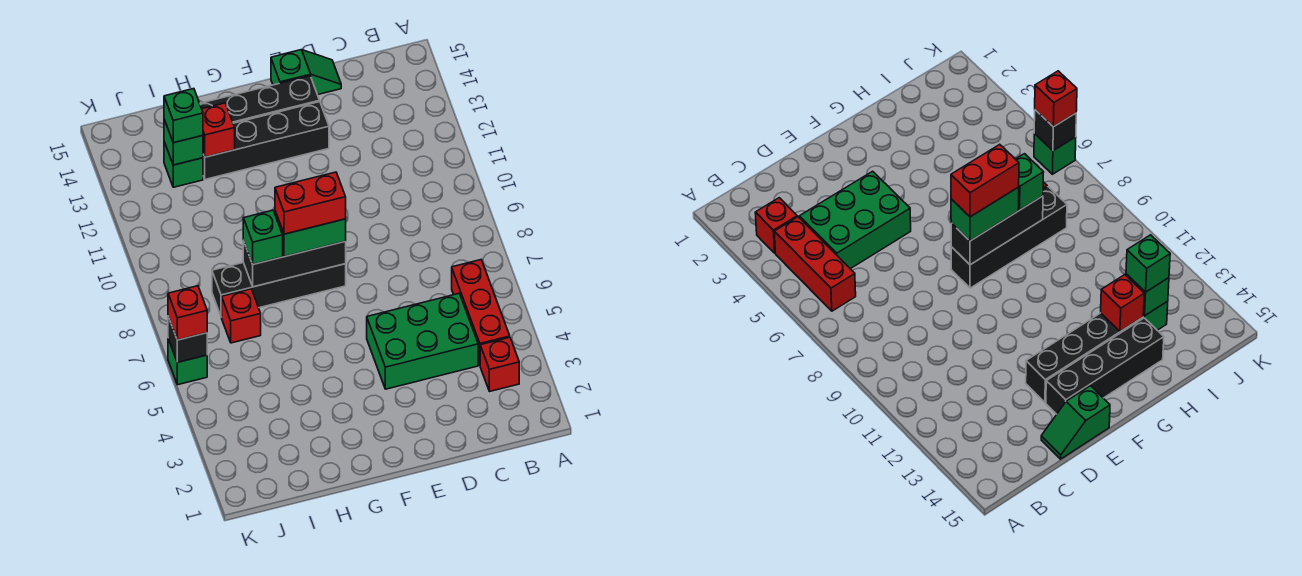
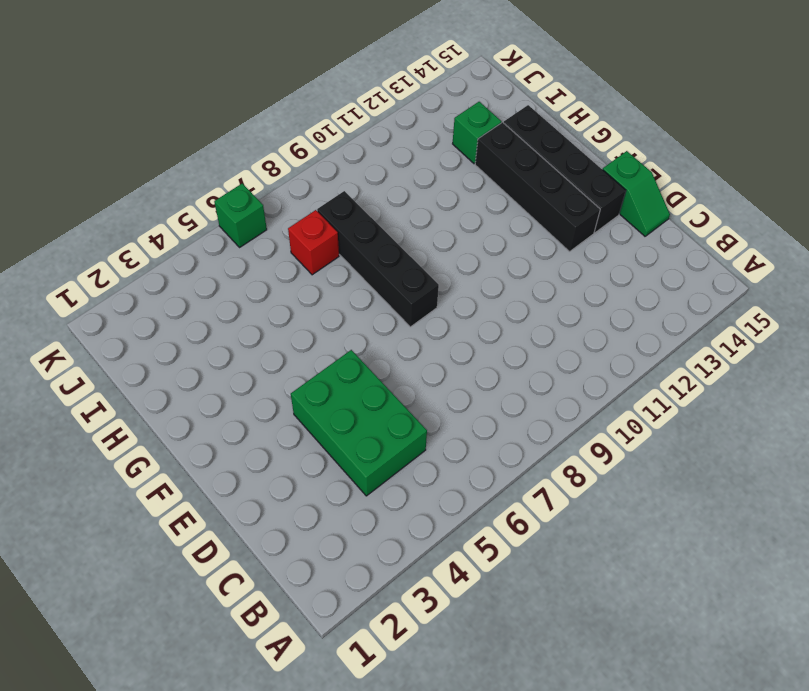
none -> red 1x1 brick [480,337,519,391]
none -> red 1x3 brick [452,260,510,365]
none -> black 1x3 brick [243,241,346,287]

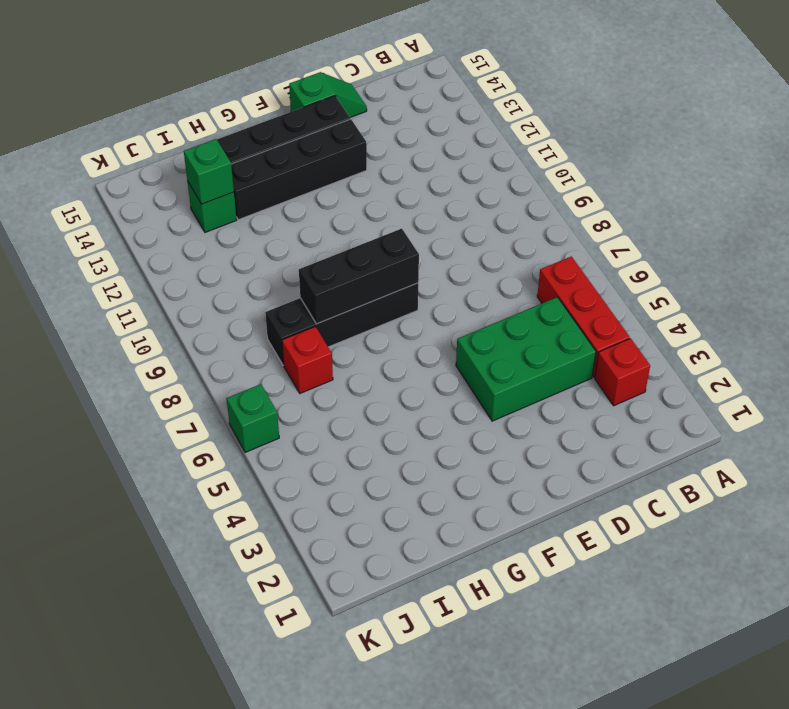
none -> red 1x1 brick [202,103,235,157]
none -> black 1x1 brick [168,317,207,362]
none -> green 1x2 brick [275,211,346,257]

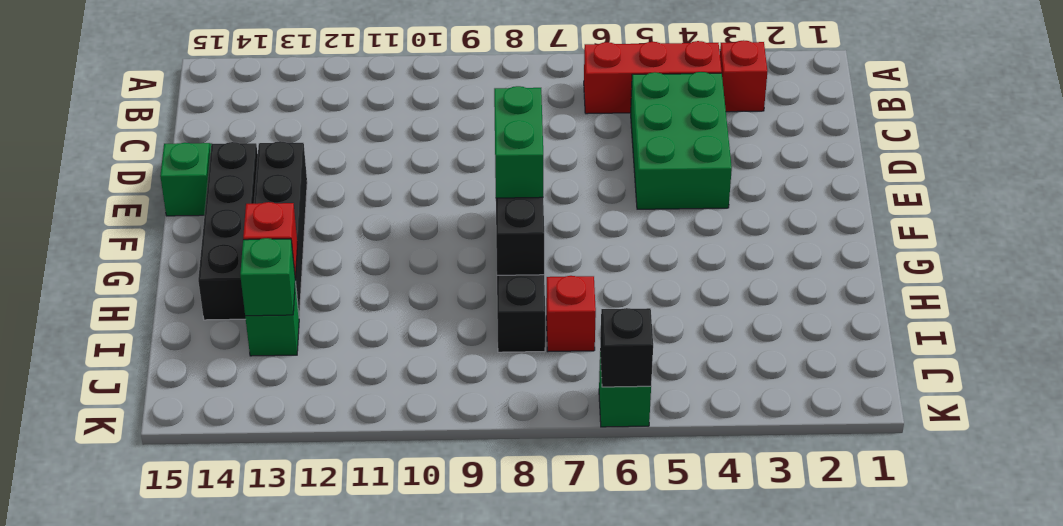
none -> green 1x1 brick [243,210,283,264]
none -> green 1x1 brick [164,89,203,143]
none -> red 1x1 brick [168,286,207,340]

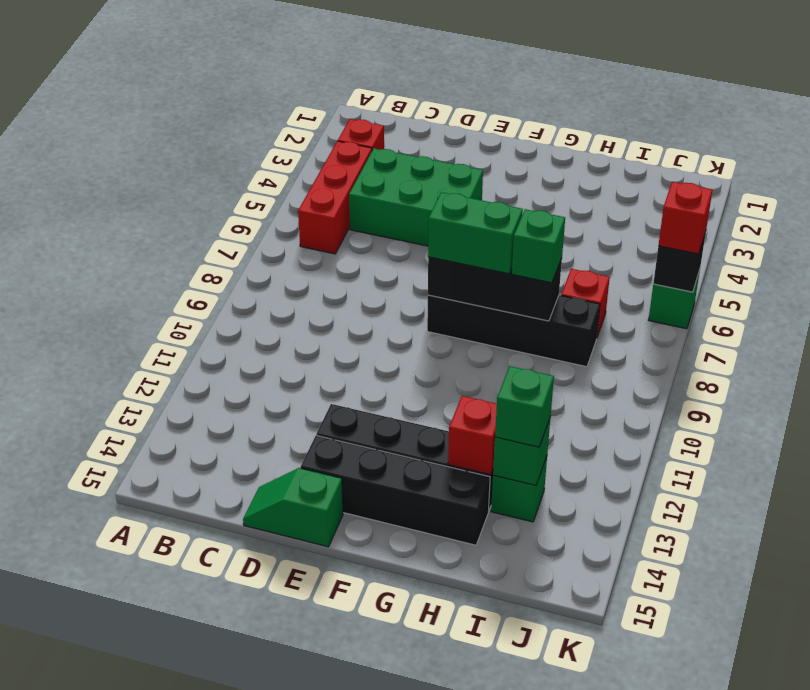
none -> red 1x2 brick [275,172,346,234]

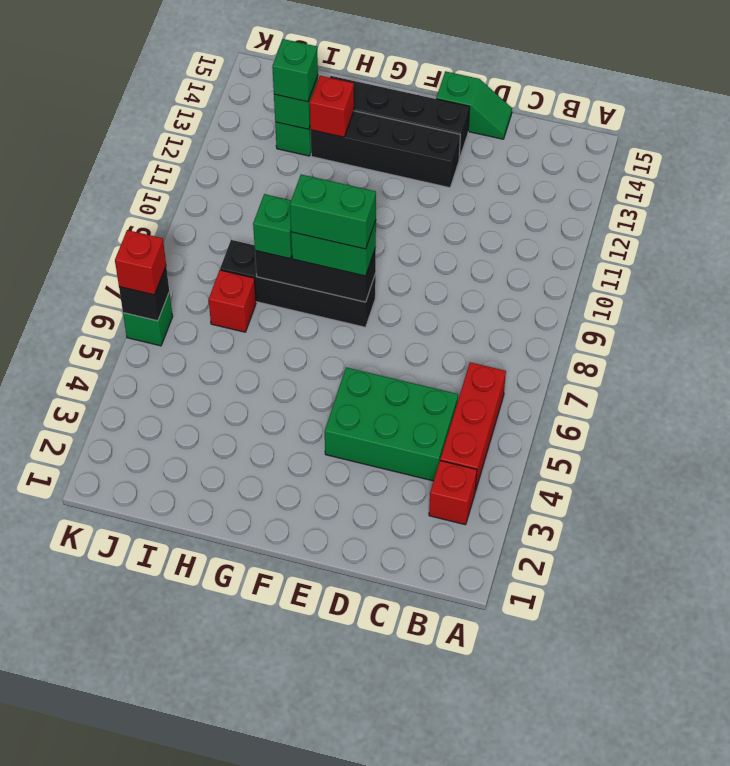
green 1x2 brick [290,174,376,249] -> red 1x2 brick [275,172,346,234]

